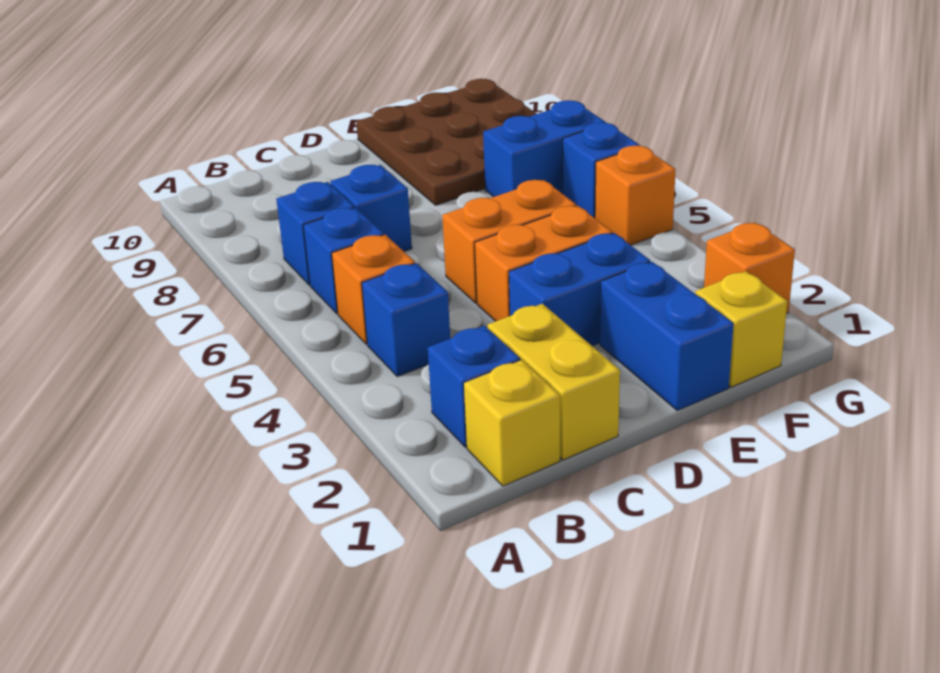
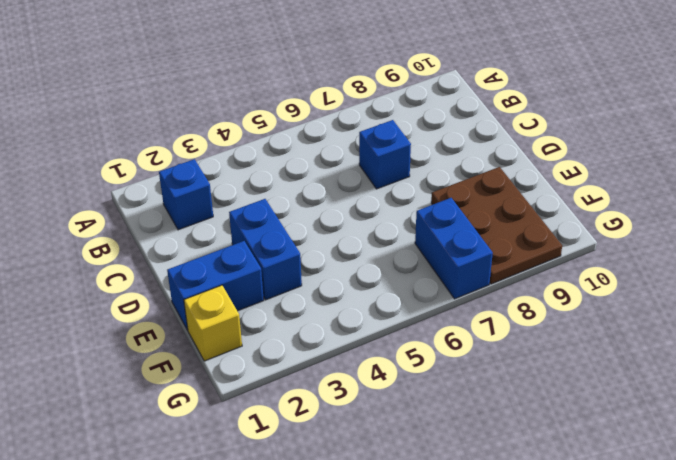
brown 2x3 plate [431,167,562,284] -> brown 3x3 plate [356,79,536,205]
none -> yellow 1x1 brick [464,360,560,486]
none -> blue 1x1 brick [362,263,450,377]
none -> orange 1x1 brick [332,235,415,344]

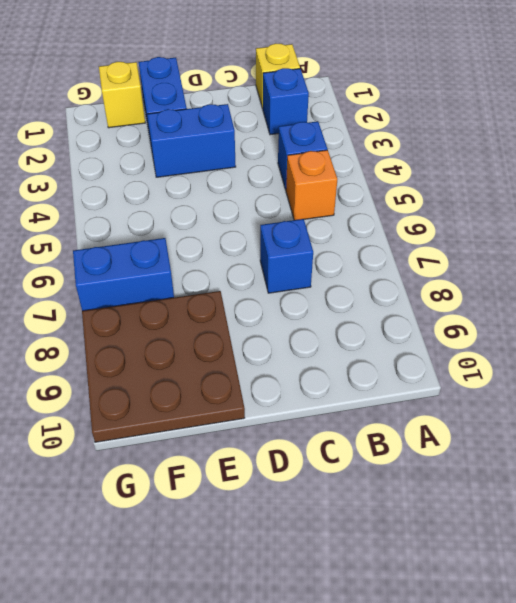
none -> blue 1x1 brick [303,208,384,314]
none -> blue 1x1 brick [276,182,354,285]
none -> yellow 1x2 brick [487,304,620,460]

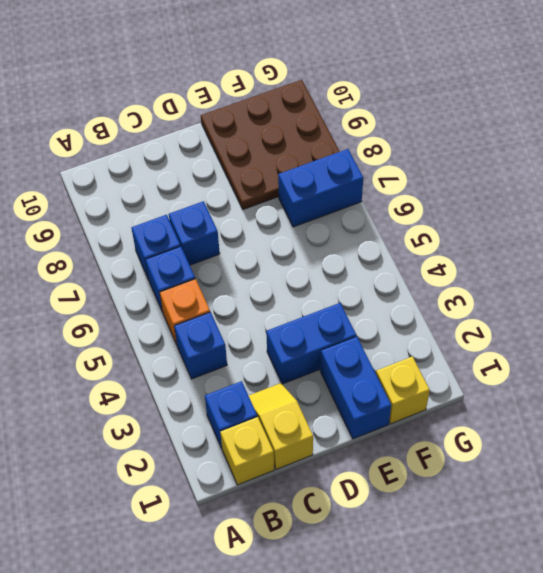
yellow 1x2 slope [248,383,313,469] -> yellow 1x2 brick [487,304,620,460]
none -> orange 1x2 brick [475,206,612,321]
none -> orange 1x2 brick [442,180,576,303]
none -> orange 1x1 brick [704,222,795,314]

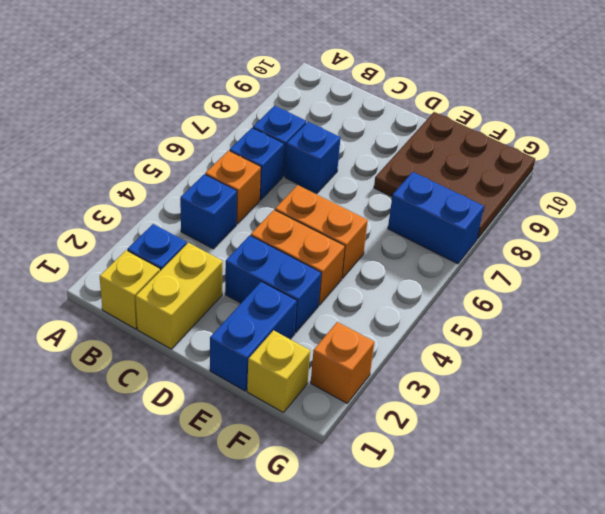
none -> orange 1x1 brick [595,146,676,245]
none -> blue 1x1 brick [563,122,640,218]

